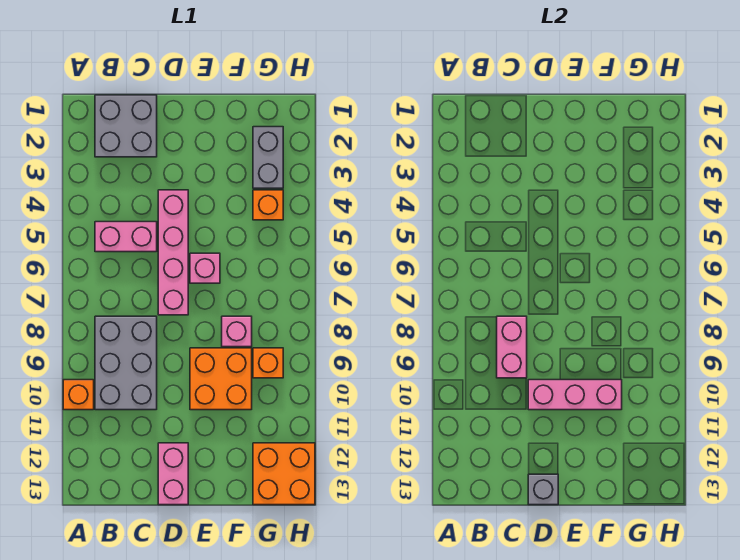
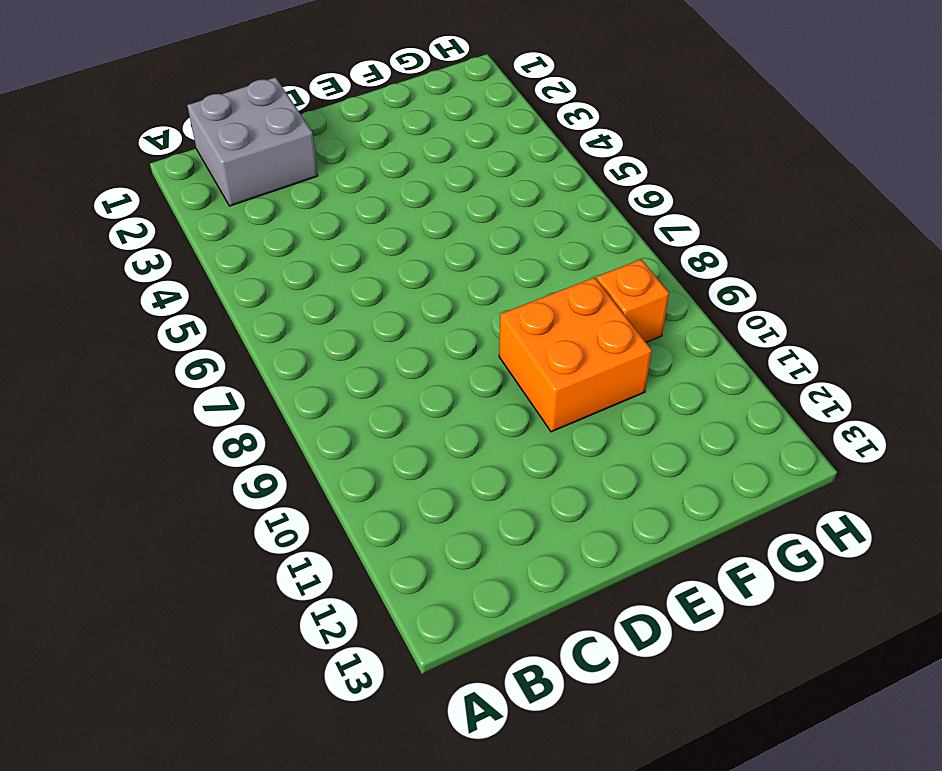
none -> orange 1x1 brick [63,380,94,410]
none -> pink 1x2 brick [95,222,157,252]
none -> grey 2x3 brick [95,316,157,410]

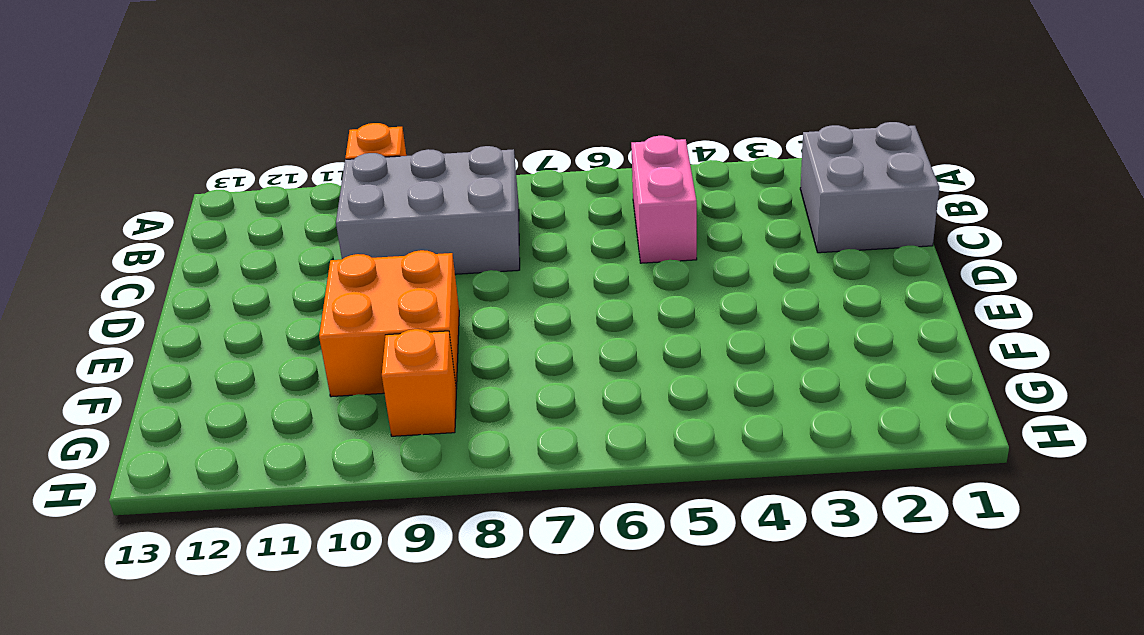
none -> pink 1x4 brick [158,190,188,315]
none -> pink 1x2 brick [158,443,188,505]
none -> pink 1x1 brick [190,253,220,283]

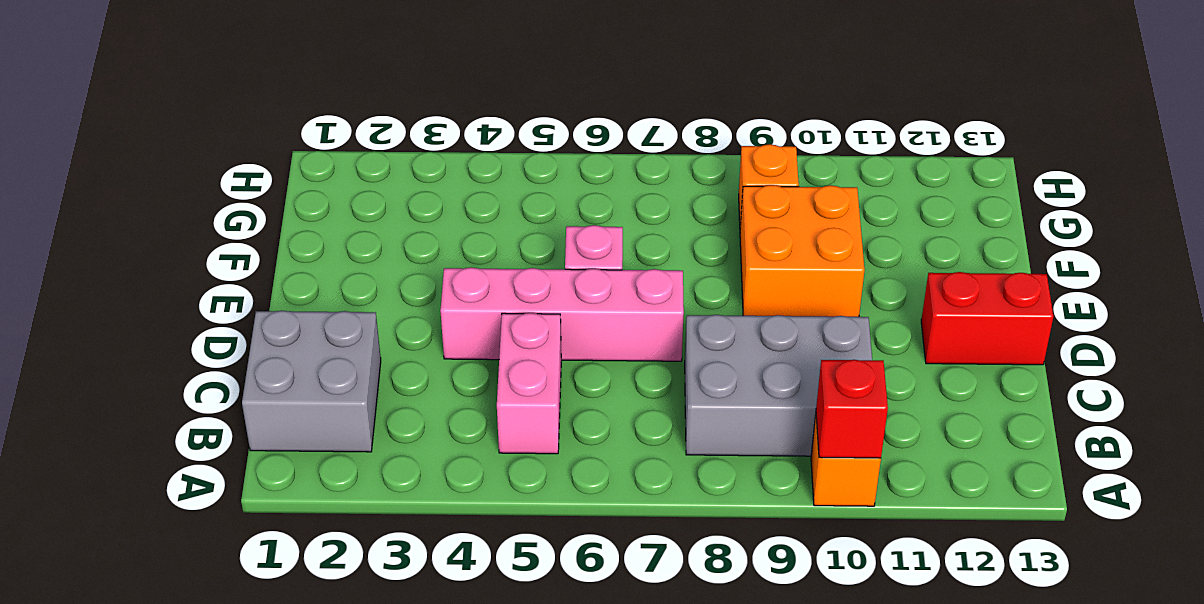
red 1x1 brick [816,360,888,458] -> none
red 1x2 brick [921,272,1053,365] -> pink 1x2 brick [158,443,188,505]
none -> pink 1x1 brick [222,316,252,347]
none -> grey 1x2 brick [253,127,283,188]
none -> orange 1x1 brick [253,190,283,220]

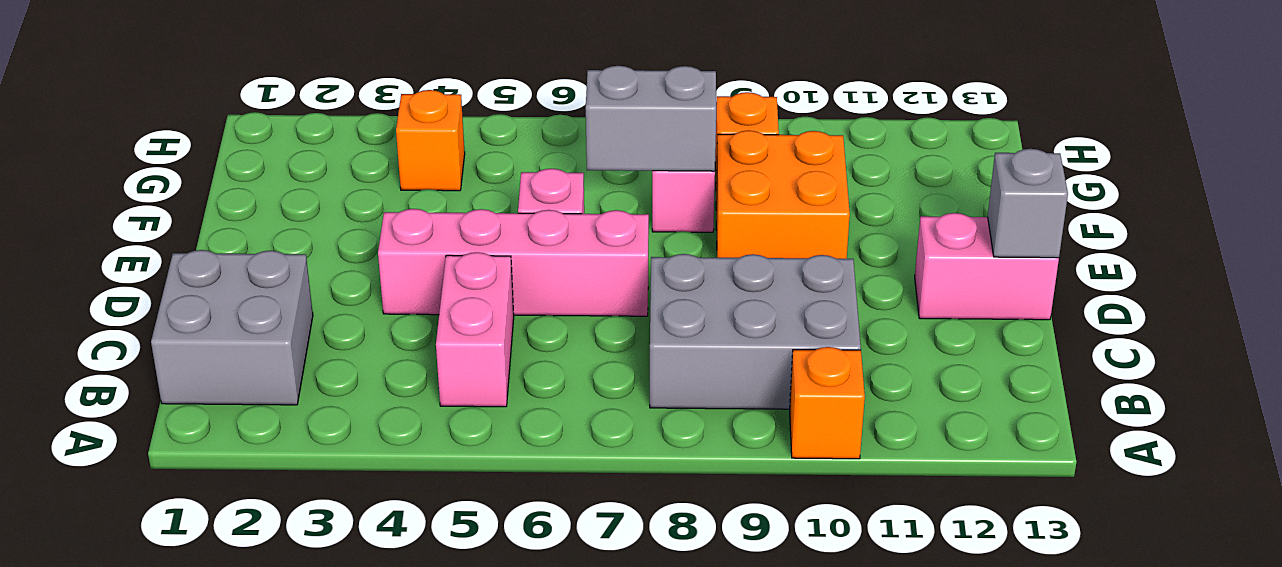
grey 1x2 brick [586,66,716,171] -> grey 1x2 brick moved to [253,127,283,188]
none -> orange 2x2 brick [253,443,315,505]
none -> pink 1x2 brick [497,316,527,378]
none -> pink 1x3 brick [528,380,622,410]

